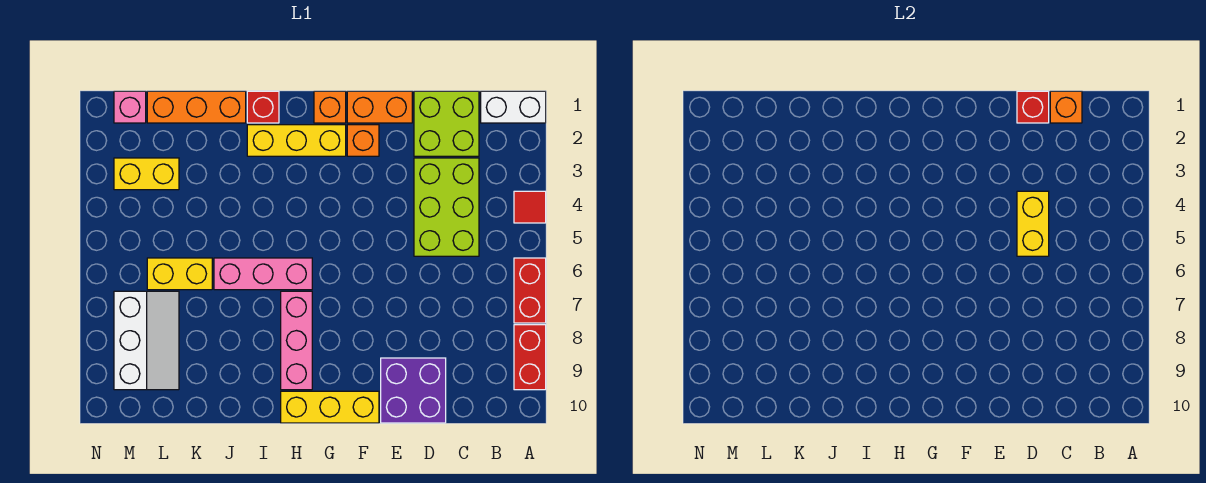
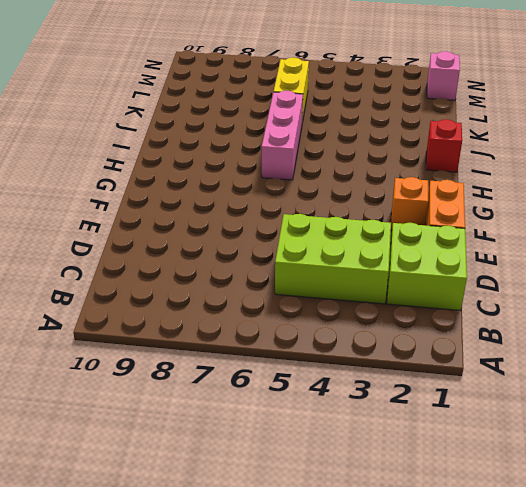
none -> white 1x2 brick [481,91,546,123]
none -> red 1x1 tile [514,191,546,223]
none -> red 1x2 brick [514,258,546,323]

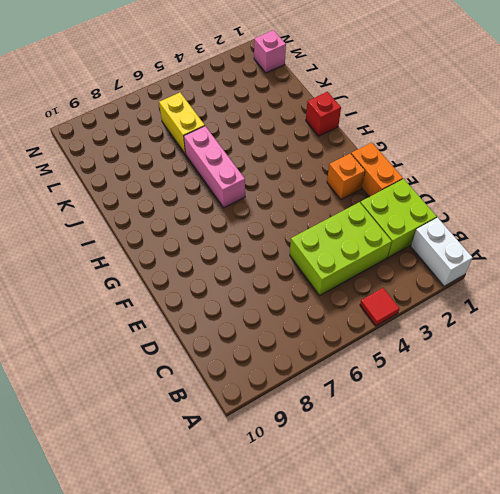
none -> red 1x2 brick [514,258,546,323]
none -> red 1x2 brick [514,325,546,390]
none -> purple 2x2 brick [381,358,446,423]

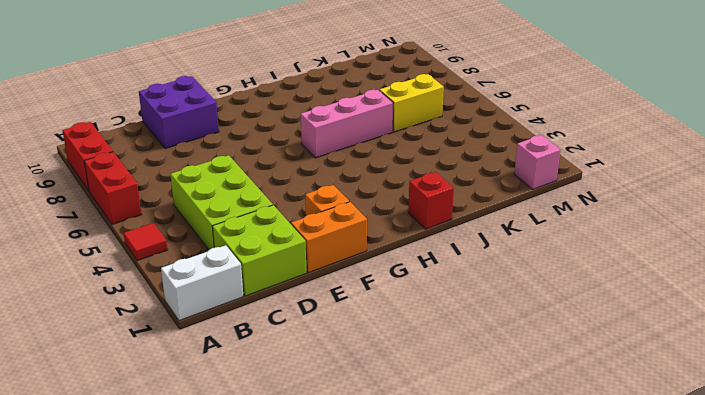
none -> yellow 1x3 brick [281,391,379,423]
none -> orange 1x1 brick [314,91,346,123]
none -> yellow 1x3 brick [247,125,346,156]

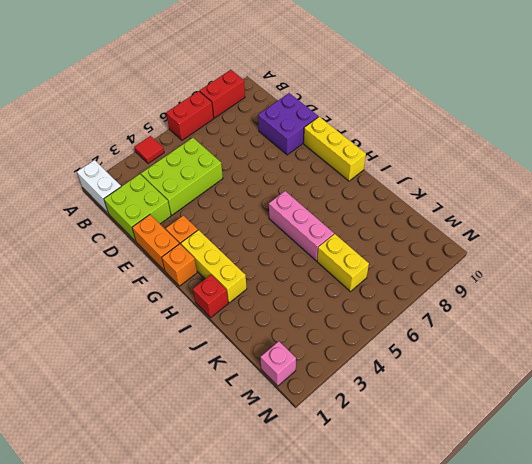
none -> pink 1x3 brick [281,291,312,390]
none -> orange 1x3 brick [147,91,246,123]
none -> yellow 1x2 brick [114,158,179,190]

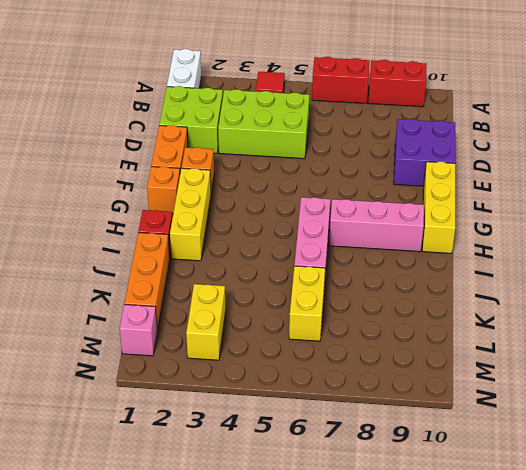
none -> white 2x3 slope [114,291,179,390]
none -> orange 1x1 brick [1050,91,1082,123]
none -> red 1x1 brick [1017,91,1049,123]

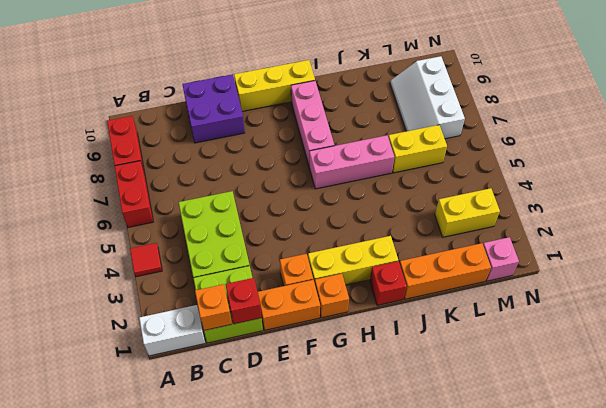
none -> yellow 1x2 brick [1017,191,1049,256]

